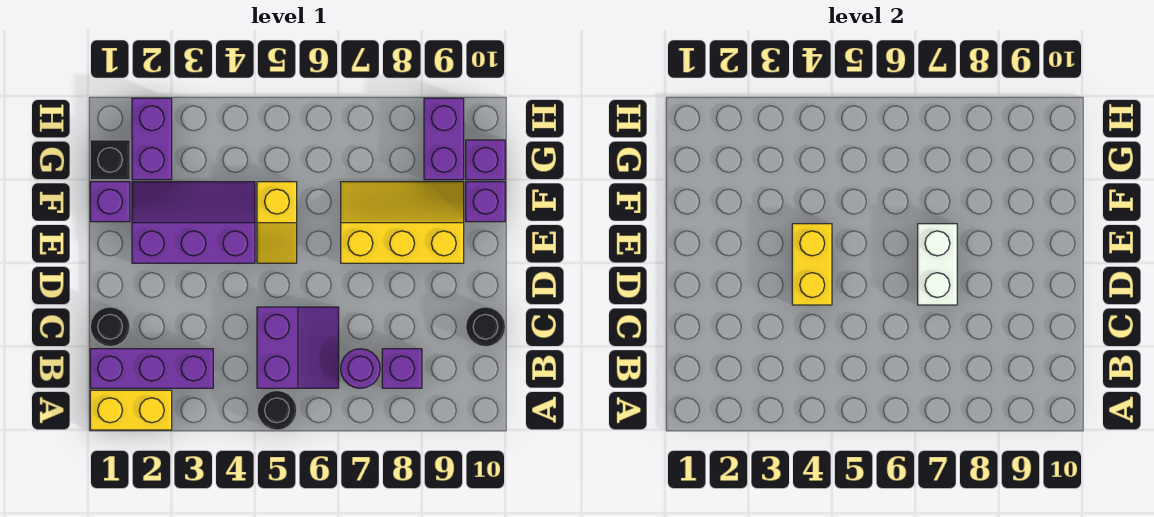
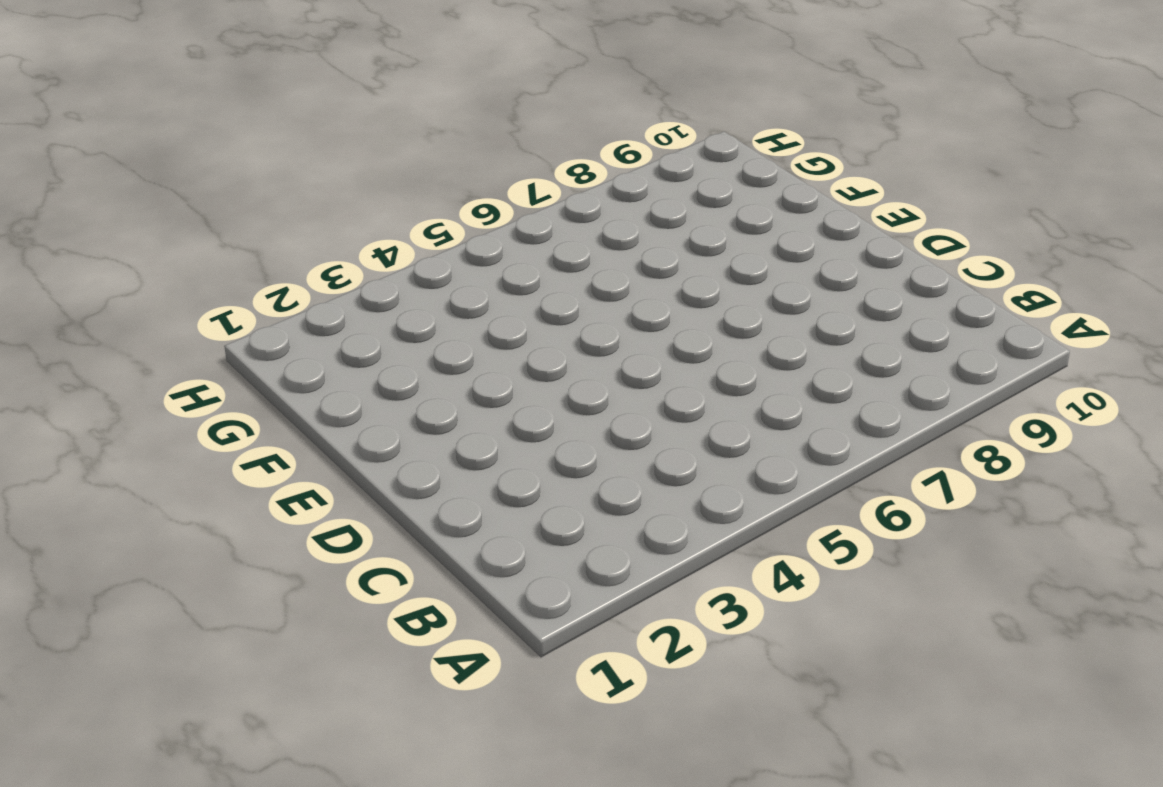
none -> yellow 1x2 brick [90,390,172,430]
none -> black 1x1 round brick [257,390,297,430]
none -> purple 1x3 brick [90,349,213,388]

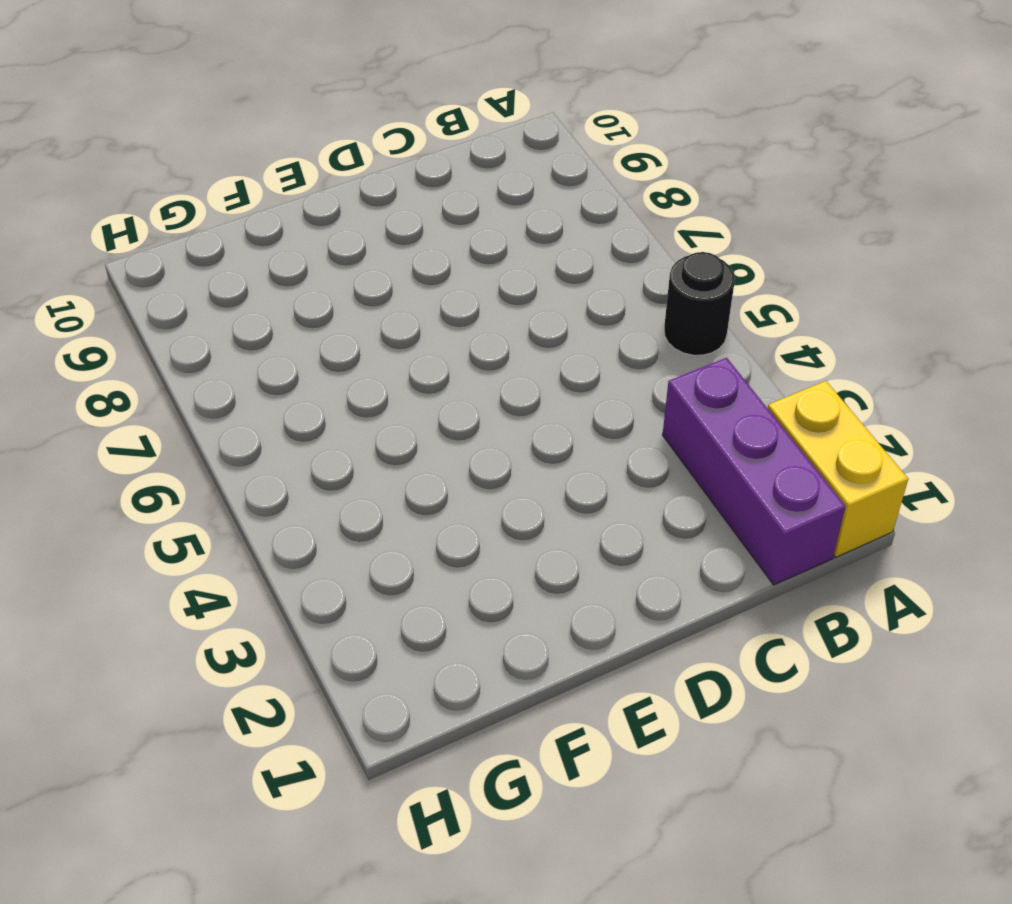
none -> purple 2x2 slope [257,307,339,388]
none -> purple 1x1 round brick [341,349,380,388]
none -> purple 1x1 brick [382,349,422,388]

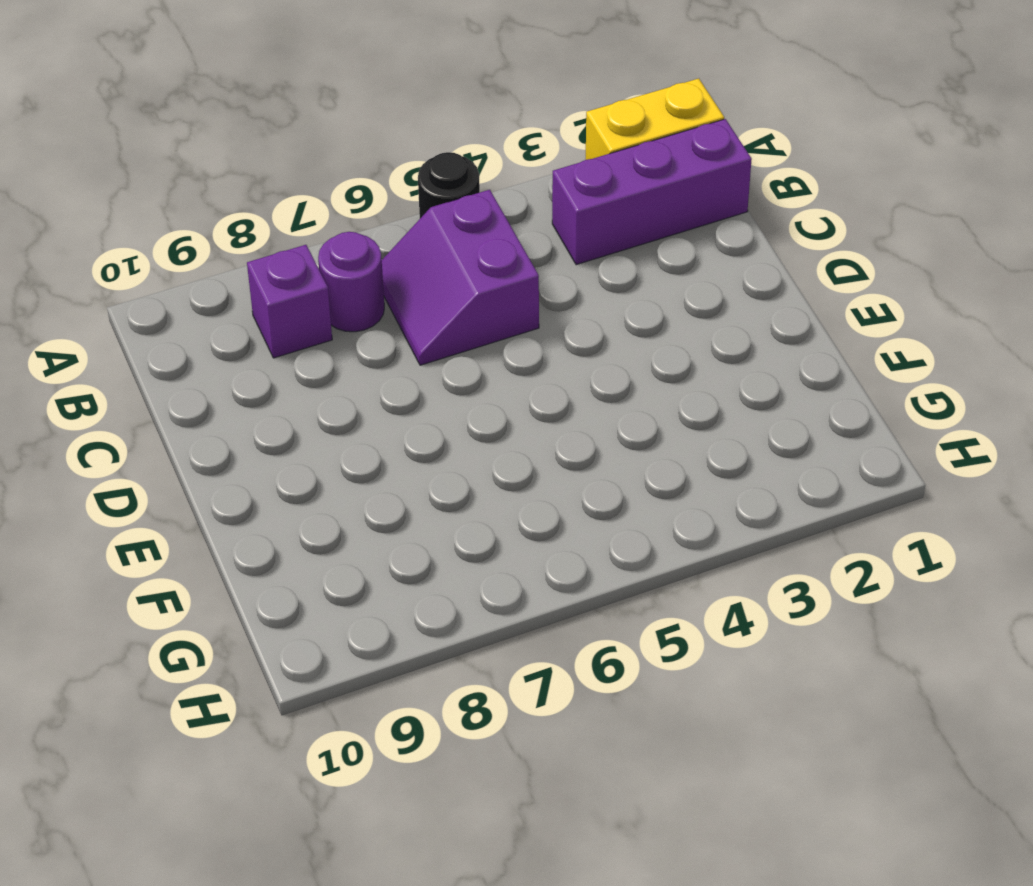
none -> black 1x1 round brick [90,307,130,347]
none -> black 1x1 round brick [466,307,505,347]
none -> purple 2x3 slope [132,182,255,263]

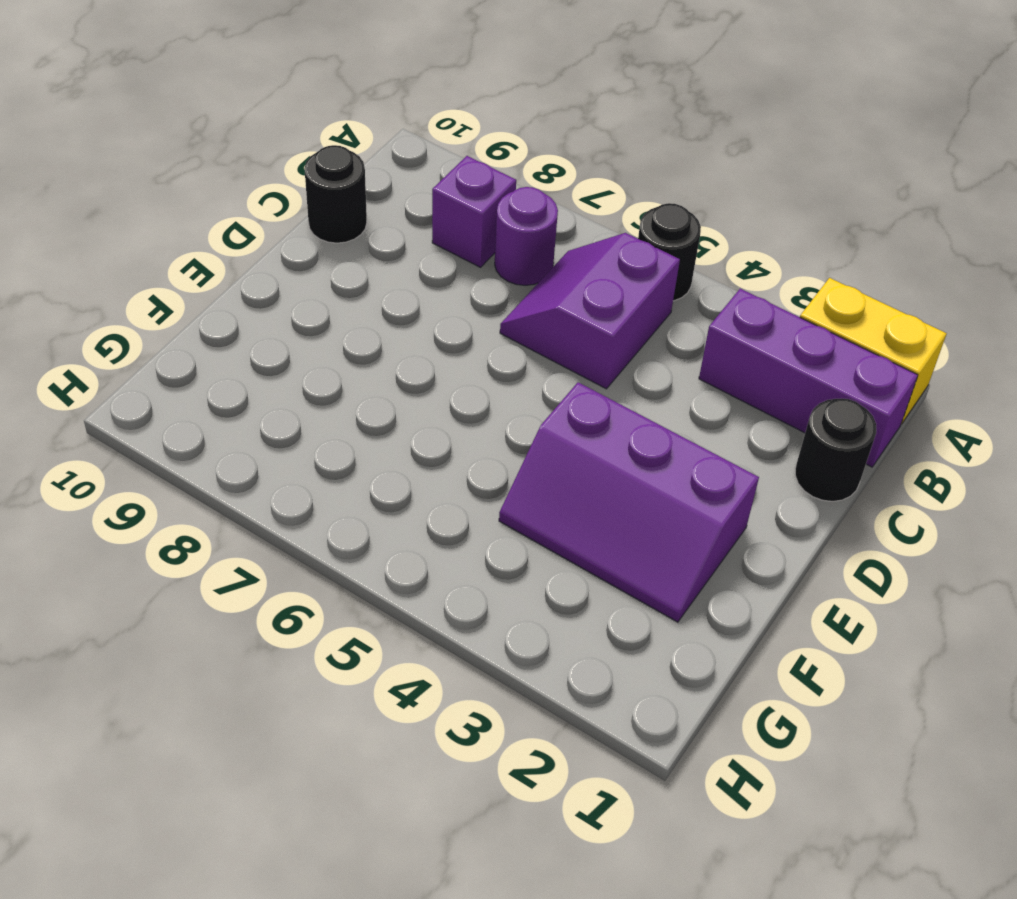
none -> yellow 1x2 slope [257,182,297,263]
none -> yellow 2x3 slope [341,182,464,263]
none -> purple 1x1 brick [90,182,130,222]

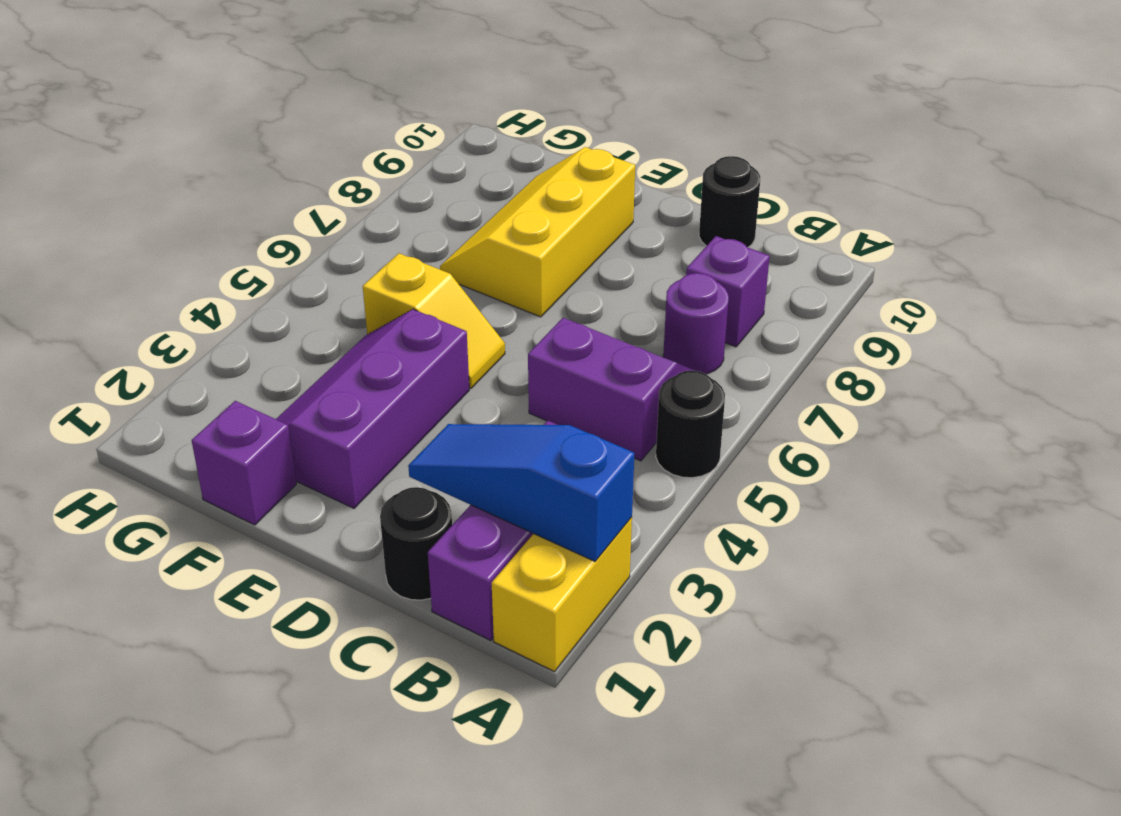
blue 1x3 slope [408,424,634,561] -> none
none -> purple 1x1 brick [466,182,505,222]
none -> black 1x1 brick [90,140,130,180]
none -> purple 1x2 brick [132,98,172,180]

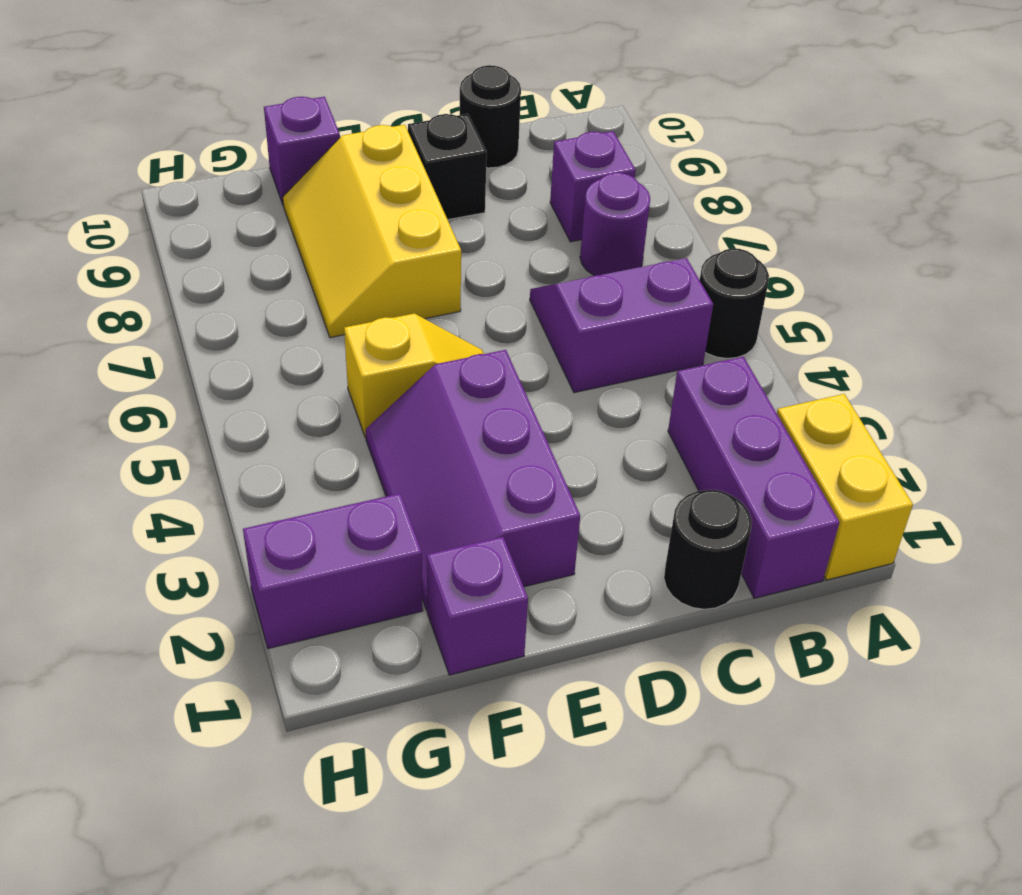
black 1x1 brick [408,114,487,220] -> black 1x1 brick moved to [90,140,130,180]
none -> purple 1x2 brick [424,98,464,180]
none -> purple 1x1 brick [466,140,505,180]
none -> yellow 1x2 brick [792,224,832,305]

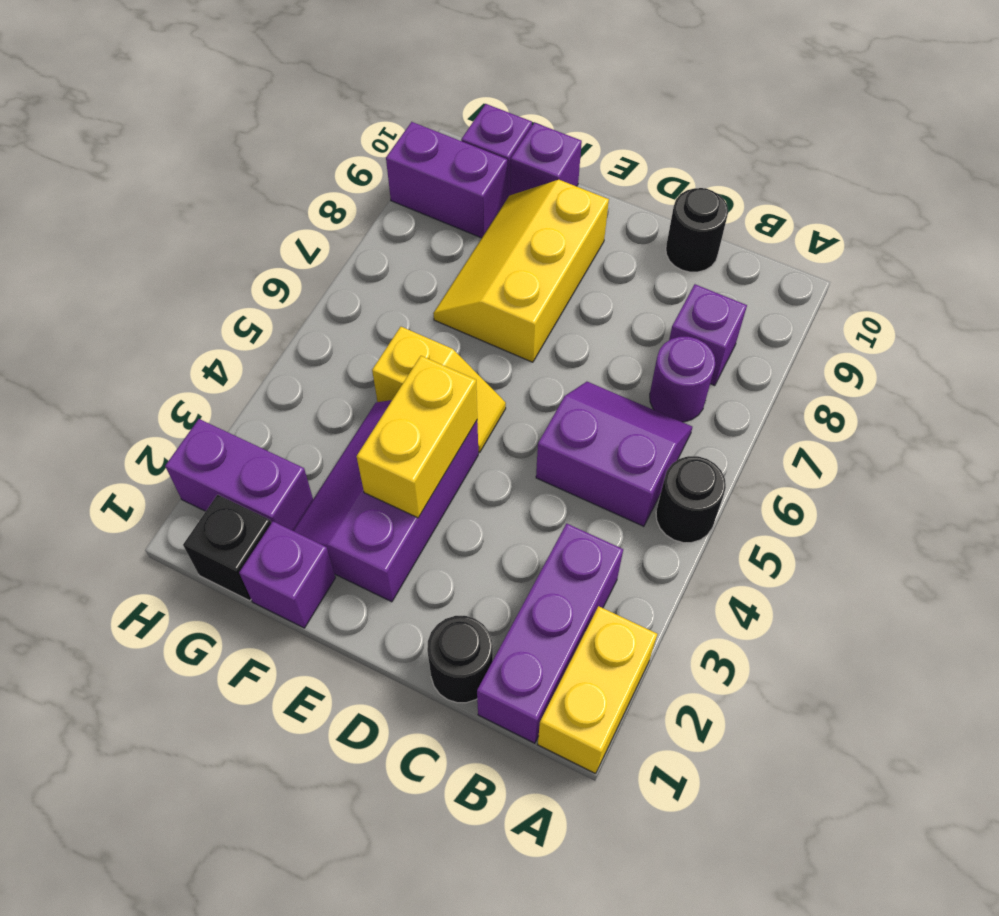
yellow 1x2 brick [357,356,477,518] -> yellow 1x2 brick turned to [792,224,832,305]
none -> white 1x2 brick [918,224,957,305]

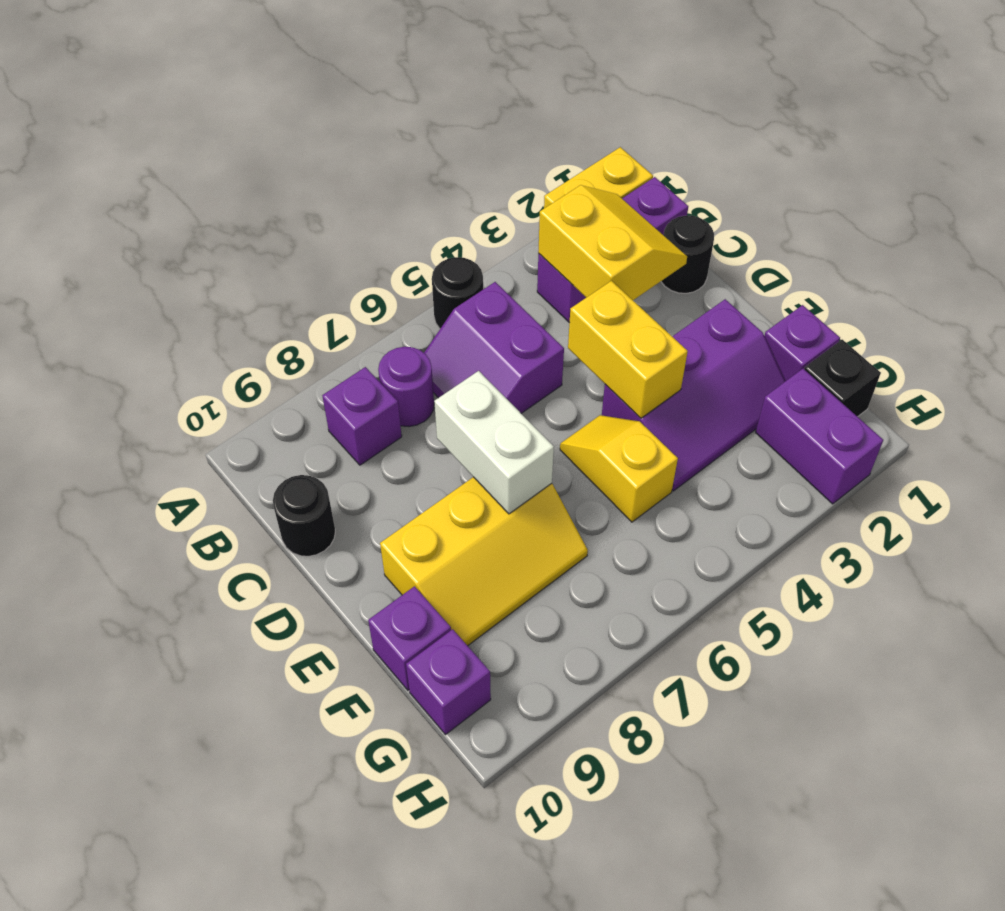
yellow 2x2 slope [538,185,687,300] -> none
none -> purple 1x2 brick [424,98,464,180]

